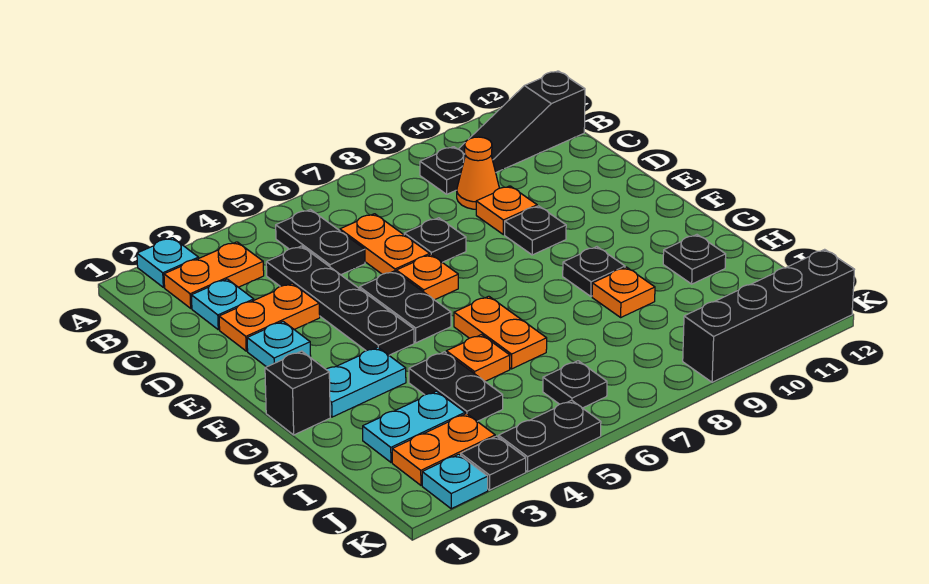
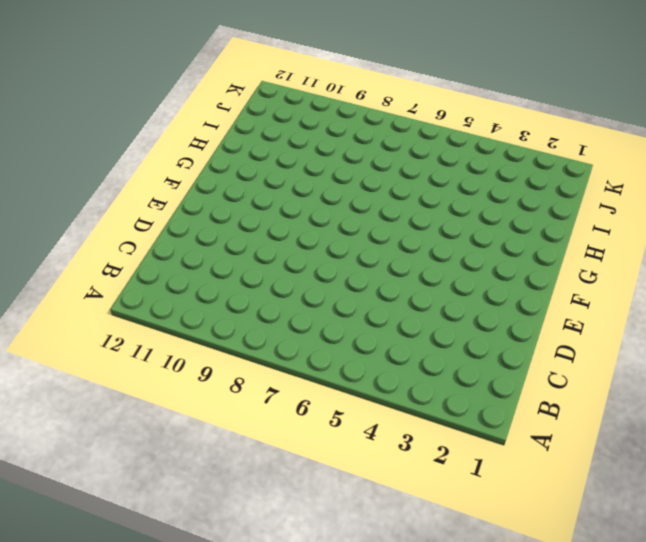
none -> cyan 1x1 plate [137,238,199,287]
none -> orange 1x2 plate [164,242,264,308]
none -> black 1x2 plate [276,210,365,275]
none -> black 1x1 plate [420,147,465,194]

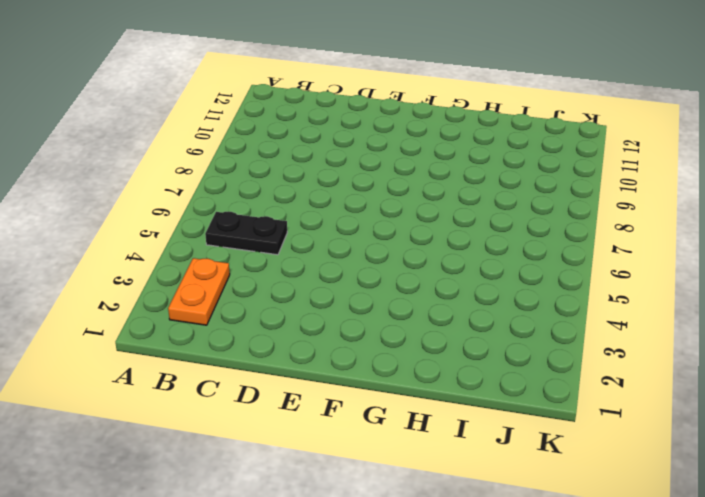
none -> cyan 1x1 plate [137,238,199,287]
none -> black 1x1 plate [420,147,465,194]
none -> black 1x3 slope [459,71,585,172]
none -> cyan 1x1 plate [191,279,254,330]

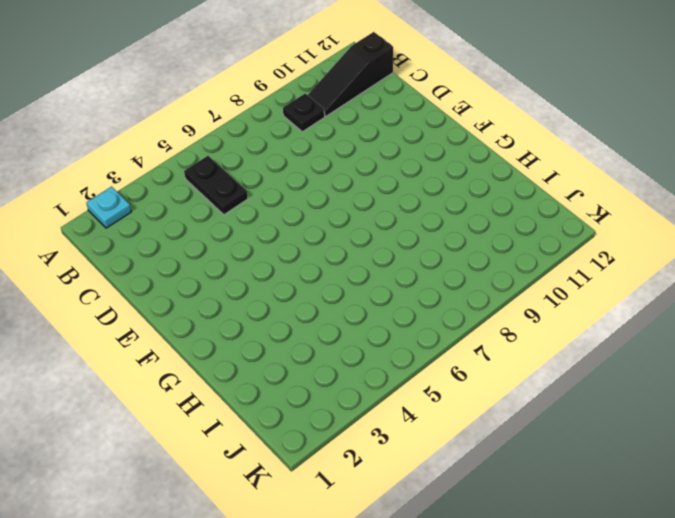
none -> orange 1x2 plate [164,242,264,308]
none -> cyan 1x1 plate [191,279,254,330]
none -> black 1x4 plate [266,246,414,355]
none -> orange 1x2 plate [340,214,430,274]

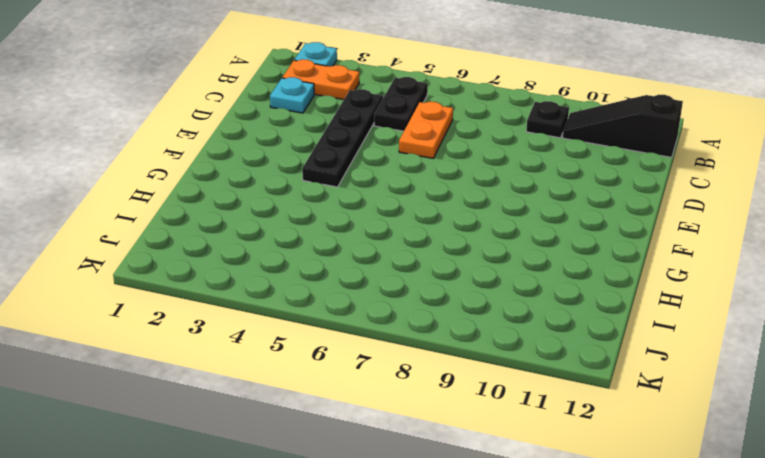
none -> orange 1x1 cone [457,137,499,209]
none -> orange 1x2 plate [219,283,320,351]
none -> black 1x1 plate [404,218,466,262]
none -> orange 1x1 plate [476,186,537,235]

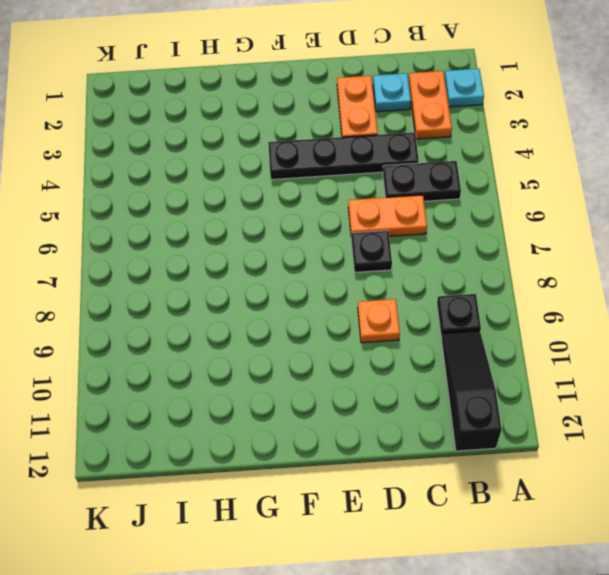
none -> orange 1x1 cone [457,137,499,209]
none -> cyan 1x1 plate [247,322,311,367]
none -> black 1x2 plate [360,271,451,343]
none -> orange 1x1 plate [396,255,458,300]

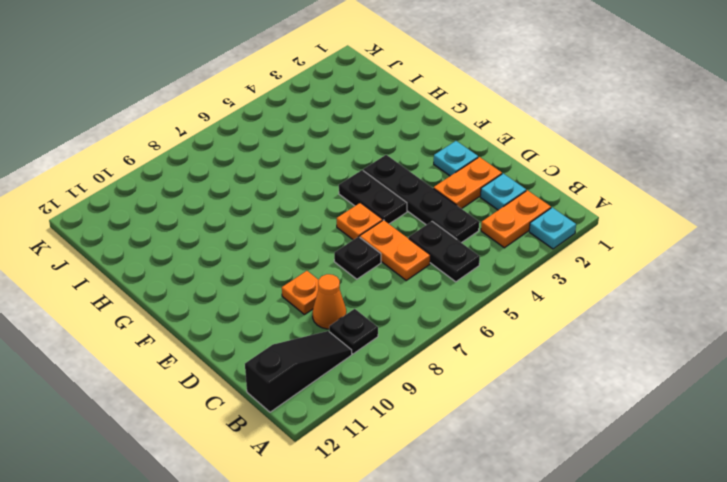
none -> black 1x1 plate [505,206,566,255]
none -> black 1x1 brick [265,351,330,435]
none -> cyan 1x2 plate [326,347,406,417]
none -> orange 1x2 plate [454,296,547,369]

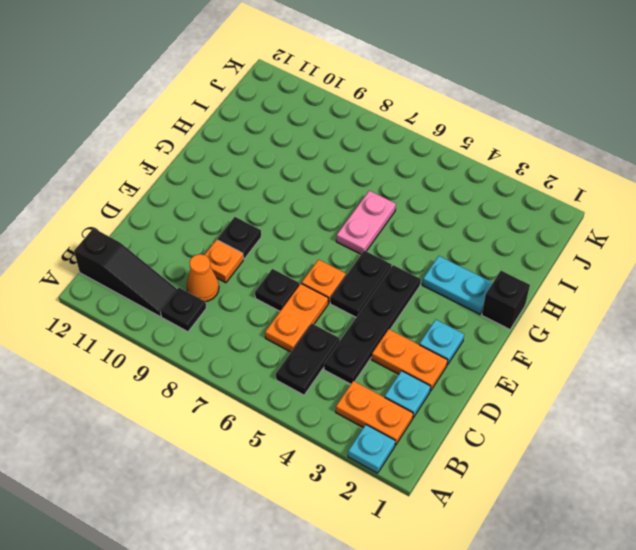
pink 1x2 plate [336,191,396,254] -> orange 1x2 plate [454,296,547,369]
none -> black 1x1 plate [563,247,625,296]
none -> black 1x2 plate [409,352,503,421]
none -> orange 1x1 plate [446,335,510,381]
none -> orange 1x1 plate [592,267,655,317]

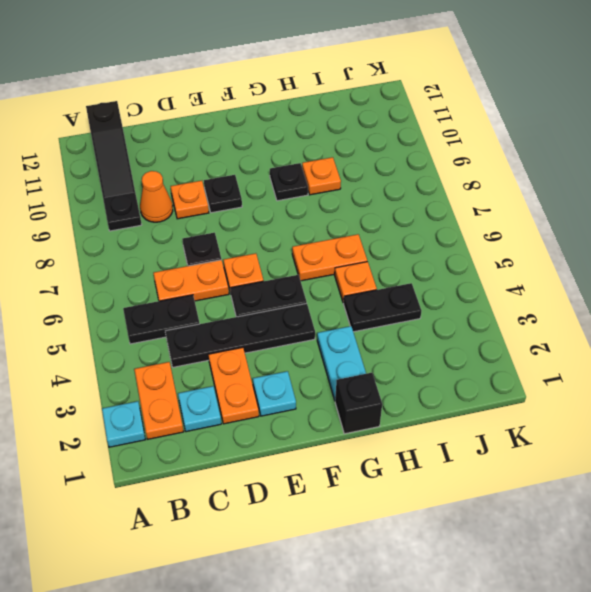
none -> black 1x1 plate [663,235,726,284]
none -> cyan 1x2 plate [363,391,465,462]
none -> orange 1x2 plate [392,414,495,485]
none -> black 1x1 plate [543,361,607,408]

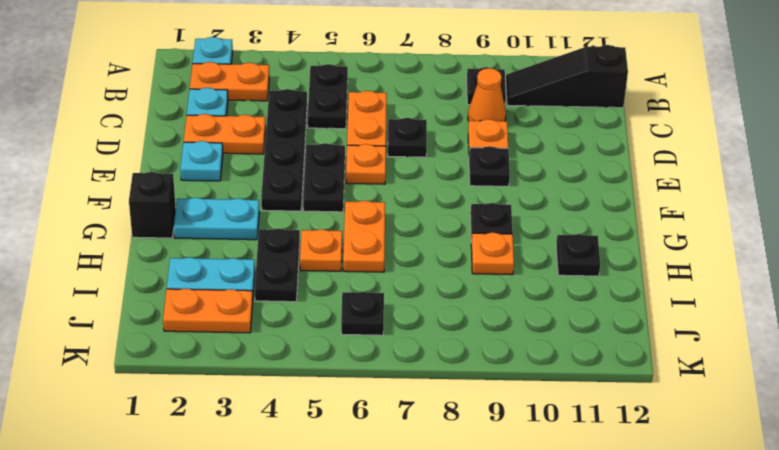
none -> cyan 1x1 plate [422,454,488,509]
none -> black 1x1 plate [461,436,526,490]
none -> black 1x2 plate [499,400,601,472]
none -> black 1x4 brick [683,249,854,382]

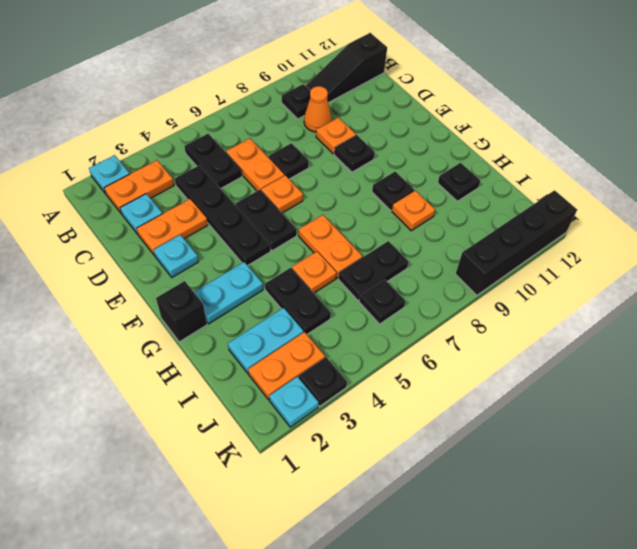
black 1x2 plate [338,241,408,301] -> black 1x2 plate moved to [499,400,601,472]

